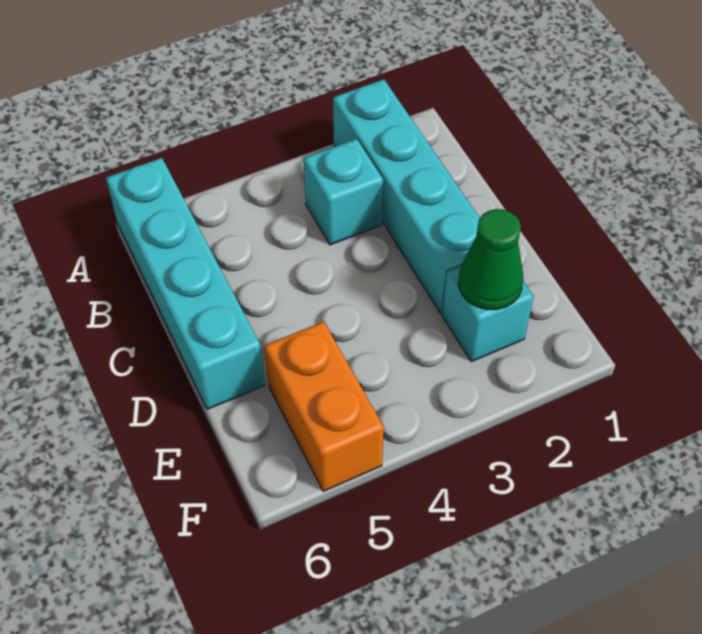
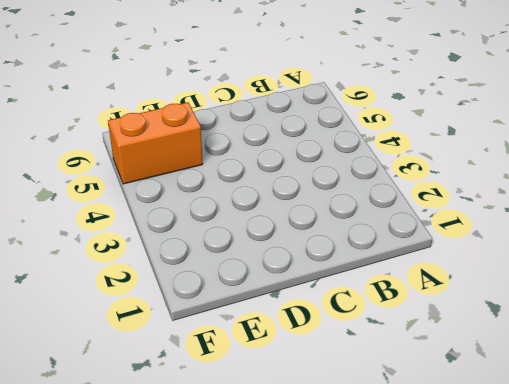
none -> cyan 1x4 brick [333,79,480,313]
none -> cyan 1x4 brick [106,158,265,409]

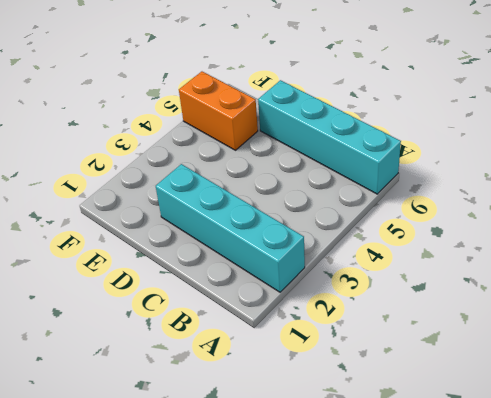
none -> cyan 1x1 brick [304,139,383,245]
none -> cyan 1x1 brick [442,267,534,362]

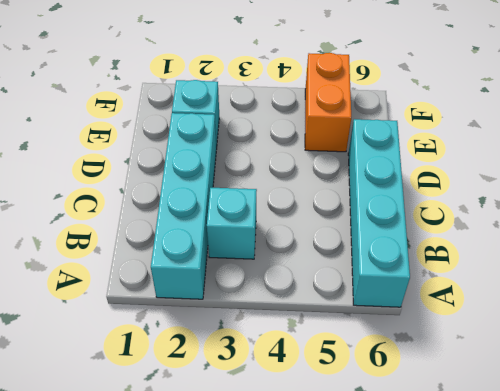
none -> green 1x1 cone [459,209,523,310]

